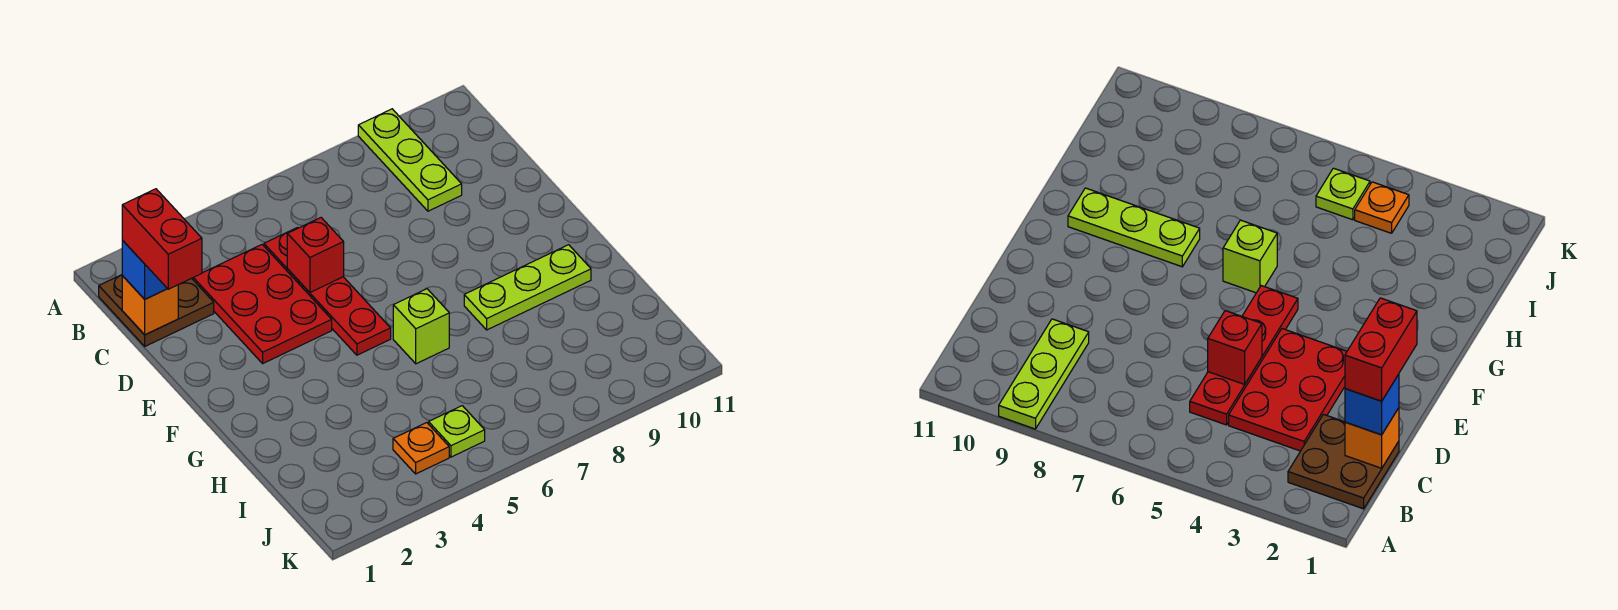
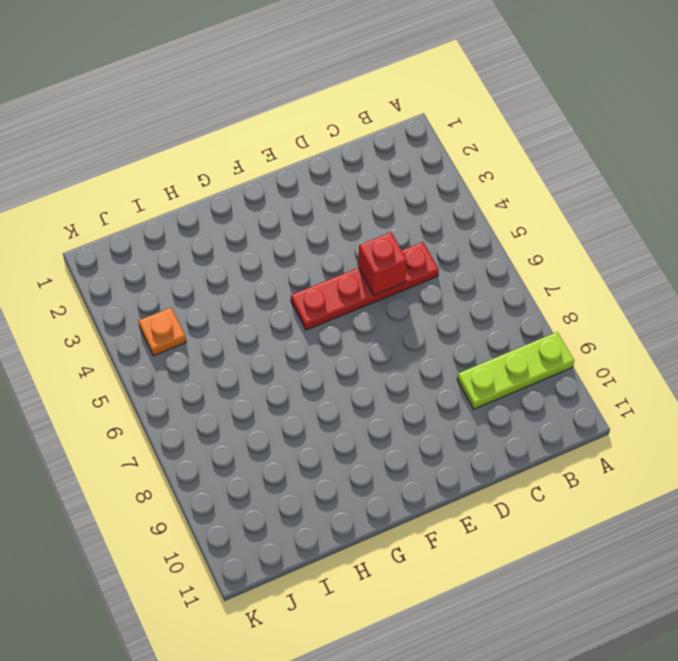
none -> brown 2x2 plate [99,275,214,346]
none -> red 2x3 plate [193,245,332,363]
none -> lime 1x1 brick [393,289,449,364]

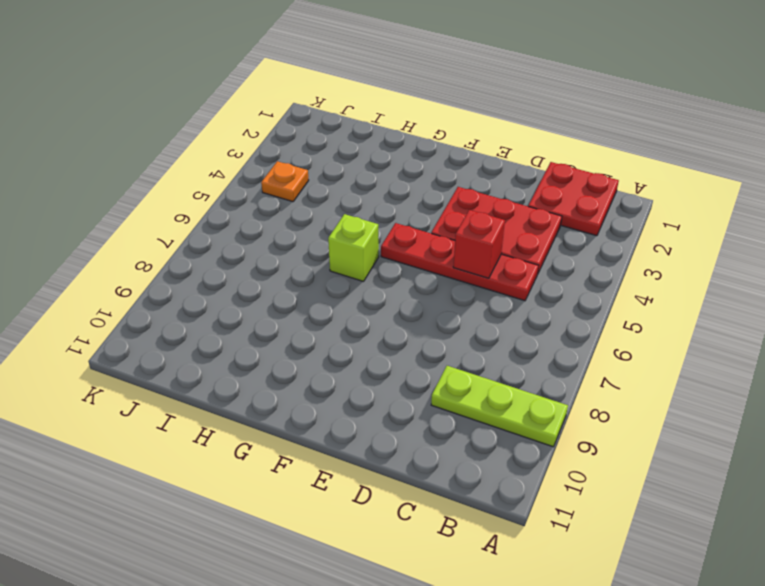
red 2x2 plate [528,162,619,236] -> brown 2x2 plate [99,275,214,346]
none -> lime 1x3 plate [464,245,591,330]
none -> lime 1x1 plate [429,406,485,457]
none -> orange 1x1 brick [122,276,178,335]

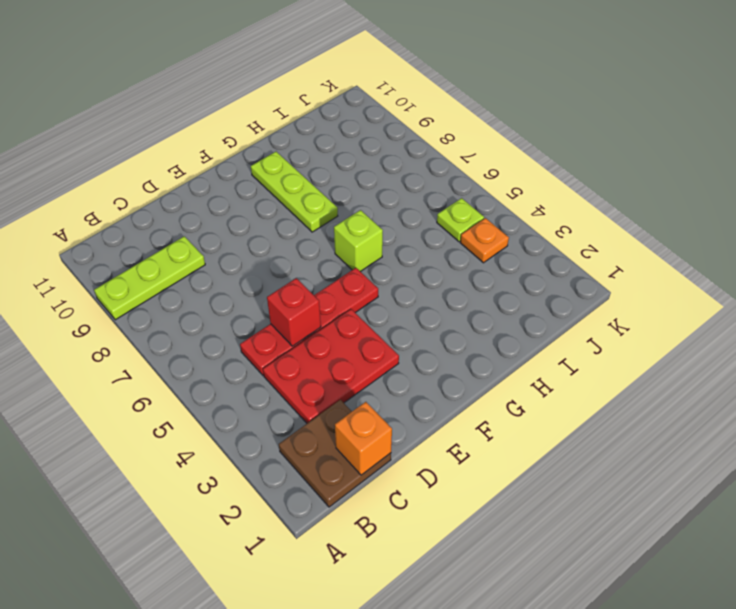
none -> blue 1x1 brick [122,240,167,299]
none -> red 1x2 brick [122,189,202,289]

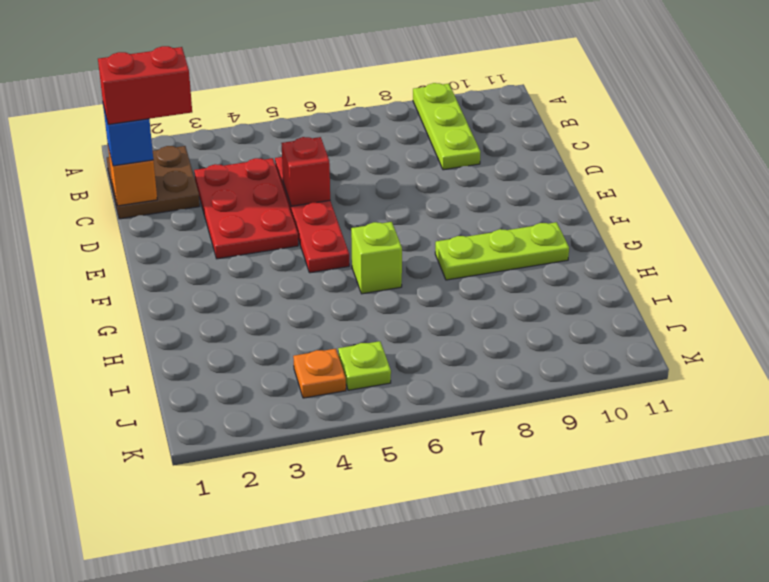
red 1x2 brick [98,46,192,124] -> red 1x2 brick turned to [122,189,202,289]

